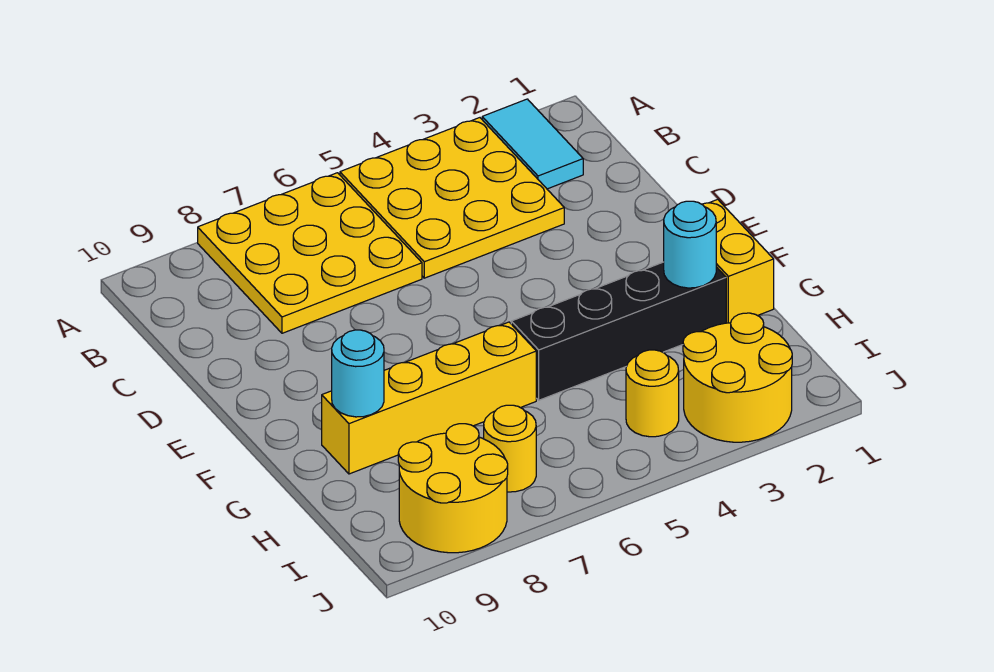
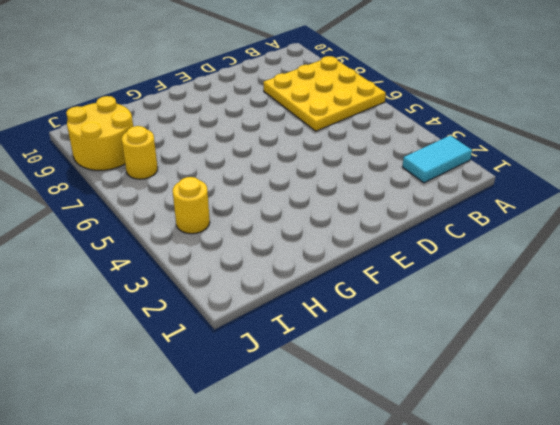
none -> yellow 3x3 plate [340,118,564,278]
none -> yellow 1x2 brick [702,199,774,323]
none -> black 1x4 brick [511,262,726,400]

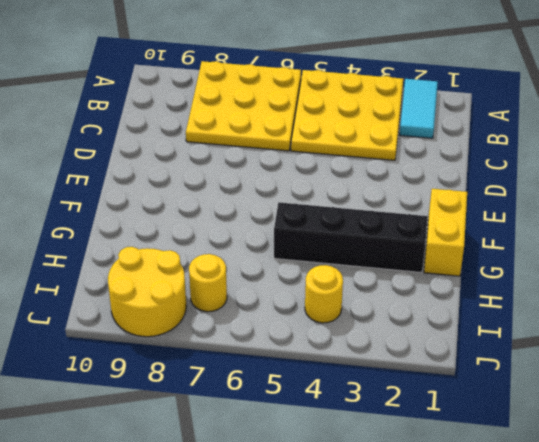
none -> yellow 1x4 brick [322,322,536,474]
none -> yellow 2x2 round brick [683,313,792,442]
none -> cyan 1x1 round brick [664,201,716,288]

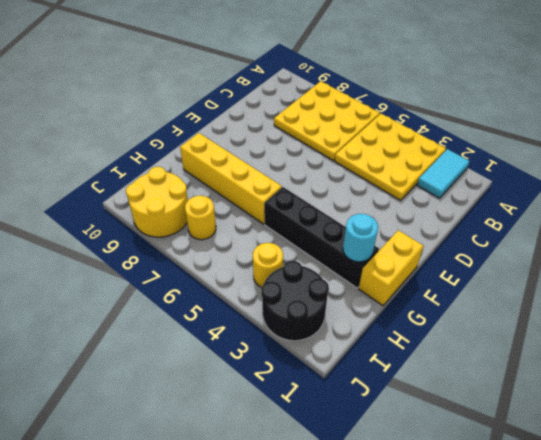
black 2x2 round brick [261,261,329,341] -> yellow 2x2 round brick [683,313,792,442]
none -> cyan 1x1 round brick [332,330,384,417]

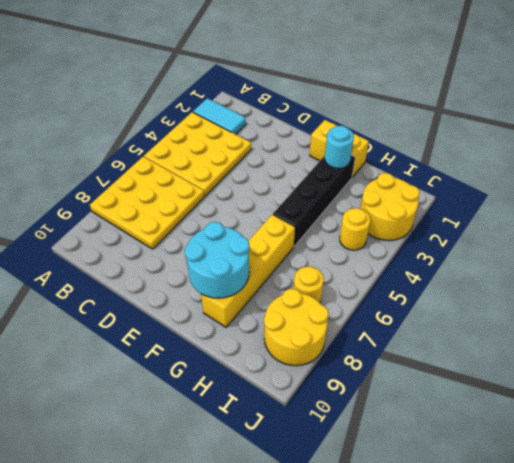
cyan 2x2 round brick [185,222,250,298] -> cyan 1x1 round brick [332,330,384,417]

